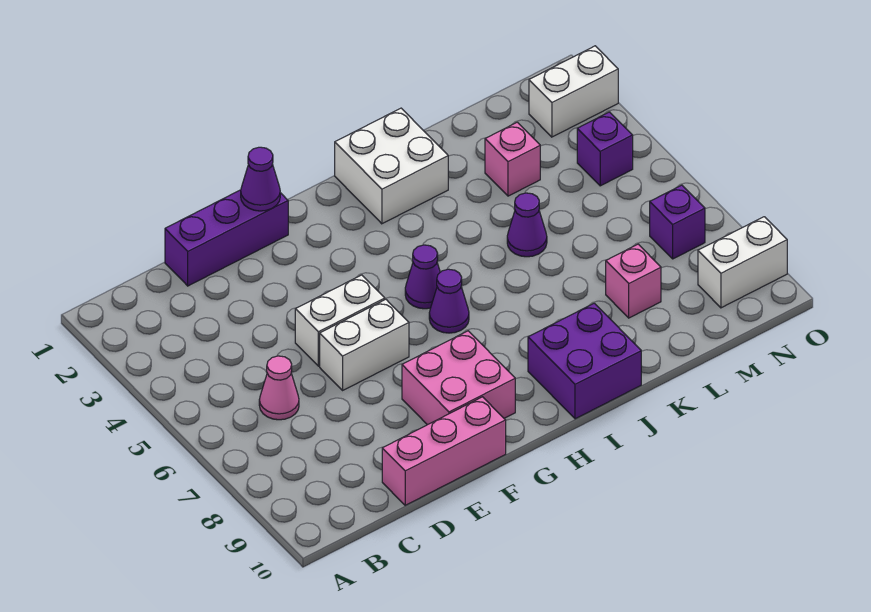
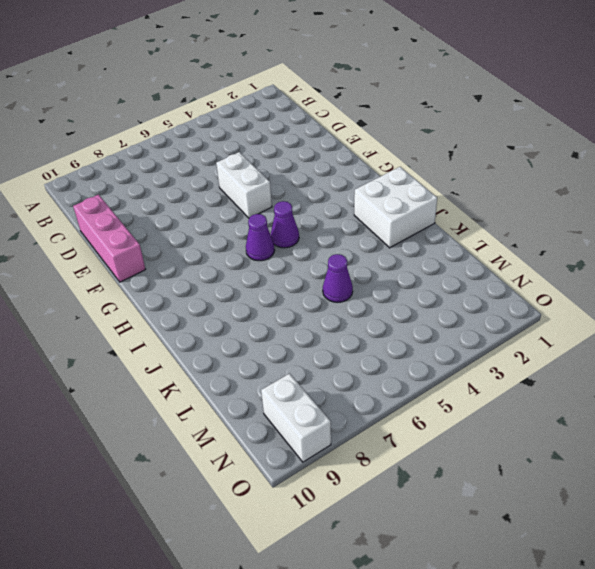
none -> pink 1x1 cone [259,356,299,420]
none -> purple 1x3 brick [165,190,288,286]
none -> white 1x2 brick [320,299,409,390]

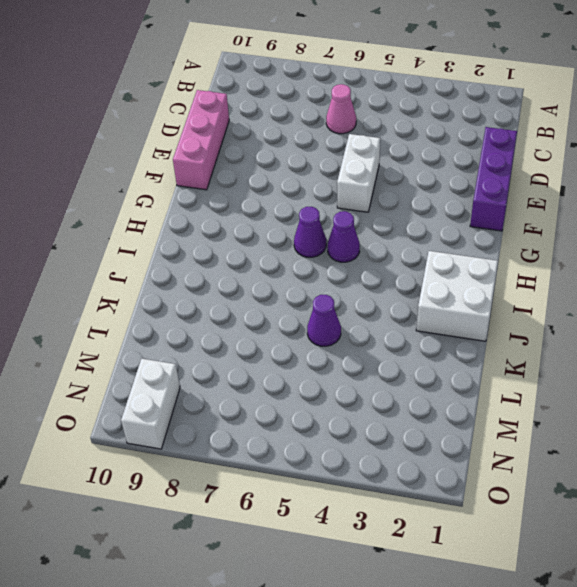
none -> white 1x2 brick [320,299,409,390]
none -> pink 2x2 brick [402,331,515,425]
none -> purple 2x2 brick [528,303,641,419]

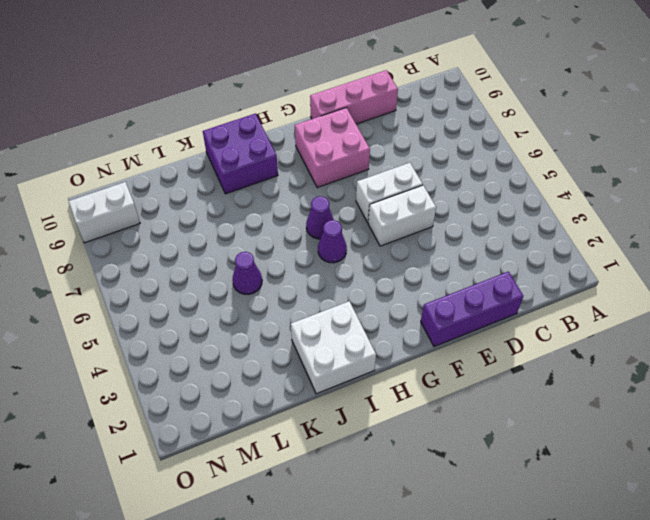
none -> pink 1x1 cone [259,356,299,420]
none -> pink 1x1 brick [485,122,540,196]
none -> pink 1x1 brick [606,244,661,318]

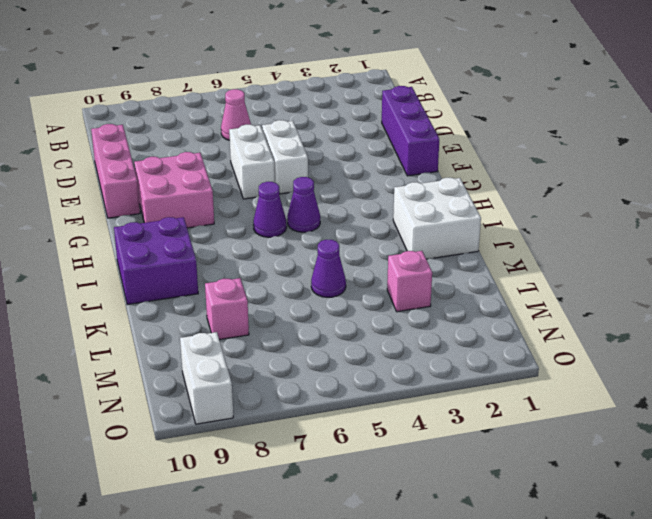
none -> white 1x2 brick [529,46,618,137]
none -> purple 1x1 brick [577,112,633,186]
none -> purple 1x1 brick [650,185,705,259]

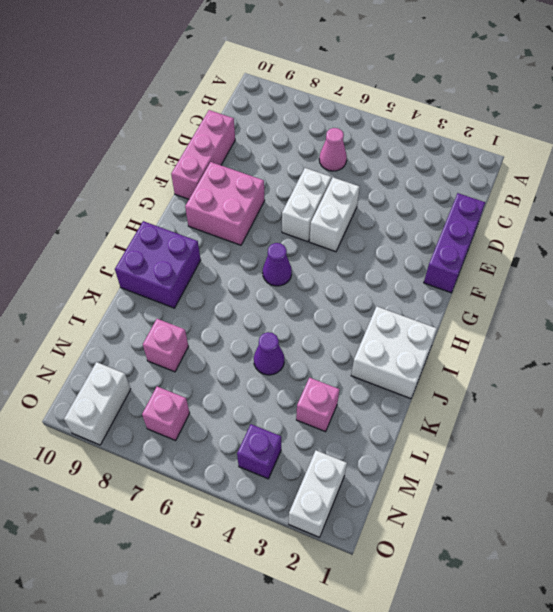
pink 1x1 brick [142,387,190,440] -> purple 1x1 brick [650,185,705,259]
none -> purple 1x1 cone [405,245,440,309]
none -> purple 1x1 cone [241,147,280,211]

